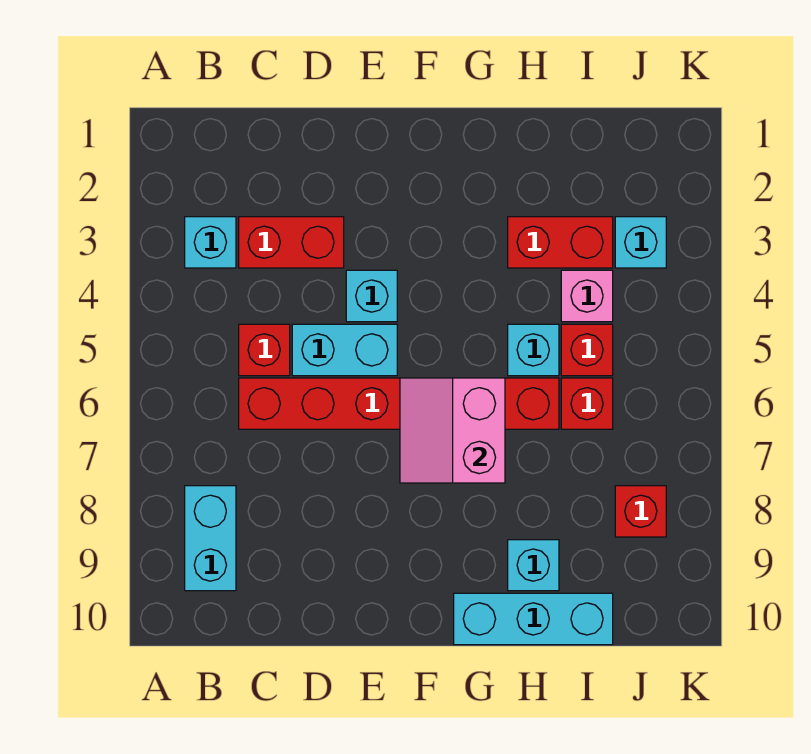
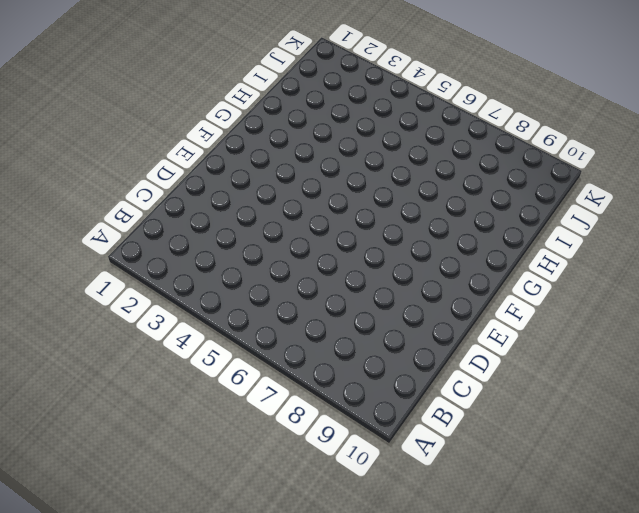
none -> cyan 1x1 brick [185,217,236,268]
none -> cyan 1x2 brick [185,486,236,591]
none -> red 1x2 brick [239,217,344,268]

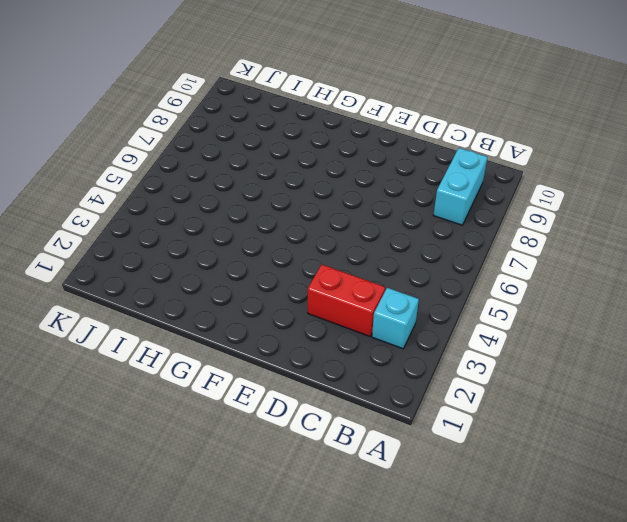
none -> red 1x1 brick [239,324,290,376]
none -> red 1x6 brick [239,378,559,429]
none -> cyan 1x2 brick [292,324,397,376]

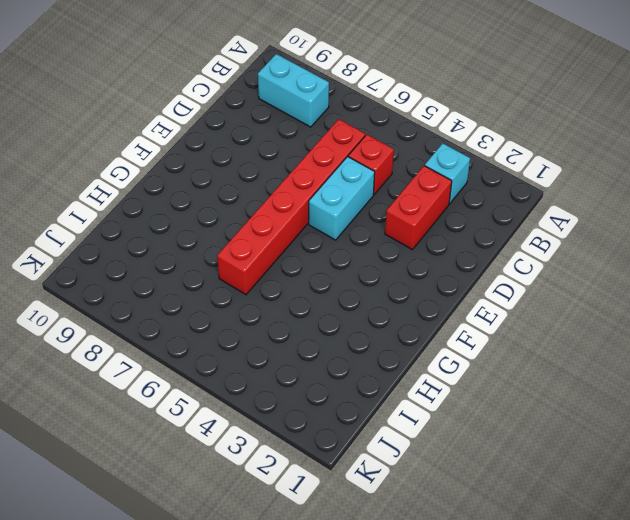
none -> cyan 1x1 brick [346,270,397,322]
none -> cyan 1x3 brick [454,593,613,645]
none -> red 1x2 brick [508,217,613,268]

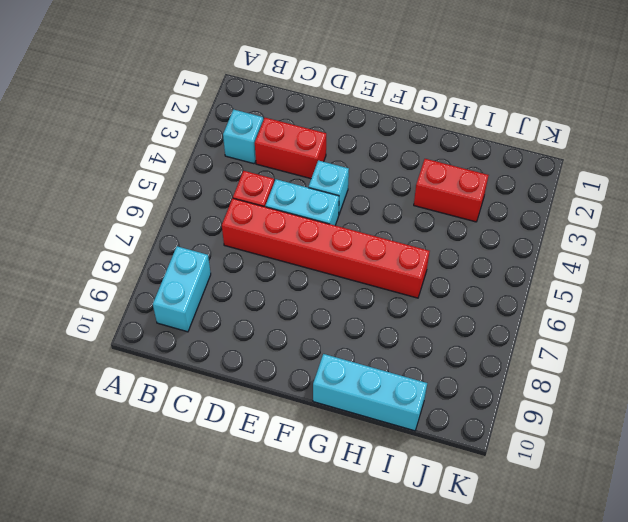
none -> cyan 1x1 brick [508,324,559,376]
none -> cyan 1x1 brick [508,540,559,591]
none -> pink 1x1 brick [561,270,613,322]

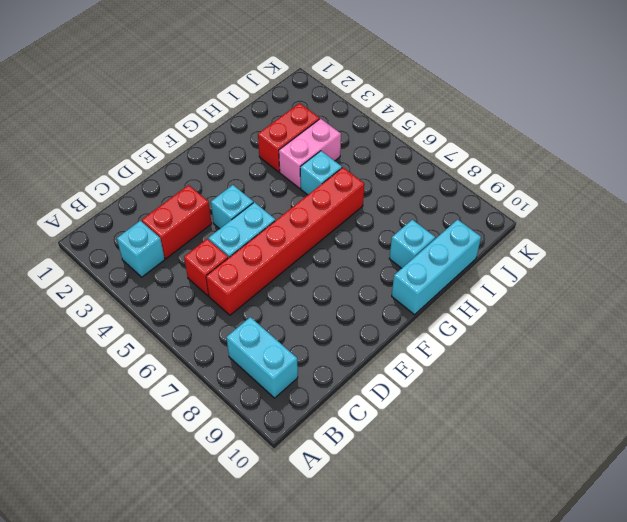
pink 1x2 brick [279,119,341,188] -> pink 1x1 brick [561,270,613,322]
none -> red 1x1 brick [561,324,613,376]
none -> red 1x1 brick [561,378,613,429]
none -> cyan 1x1 brick [615,217,666,268]

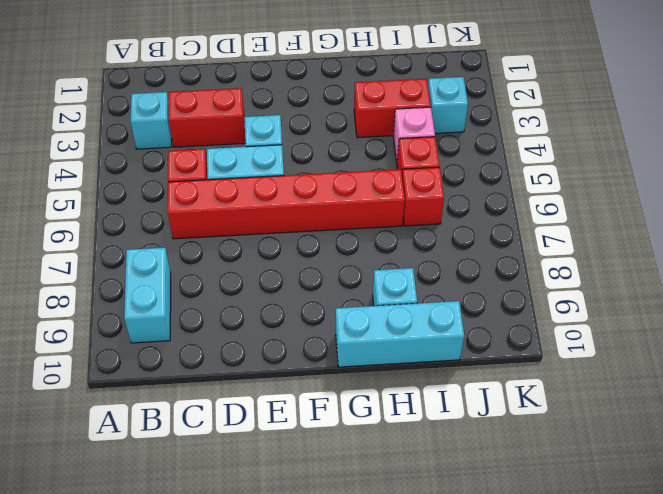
none -> cyan 1x1 brick [508,324,559,376]
none -> red 1x1 brick [615,486,666,537]
none -> pink 2x2 slope [400,378,505,483]

